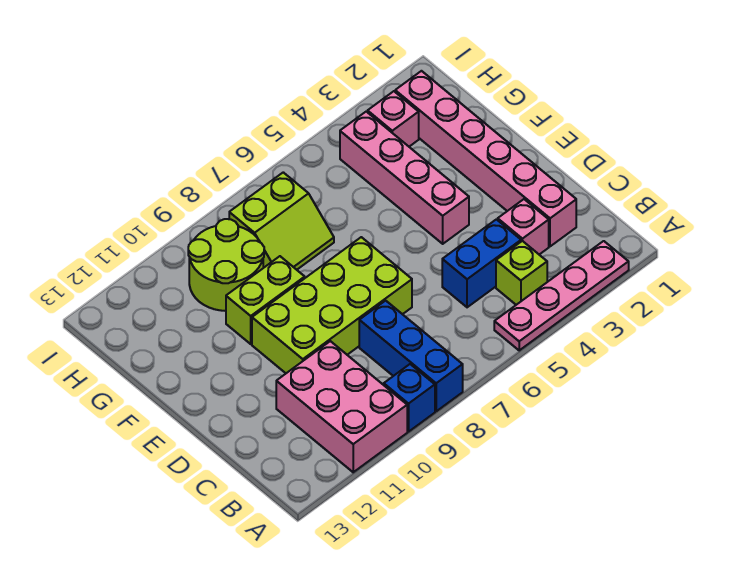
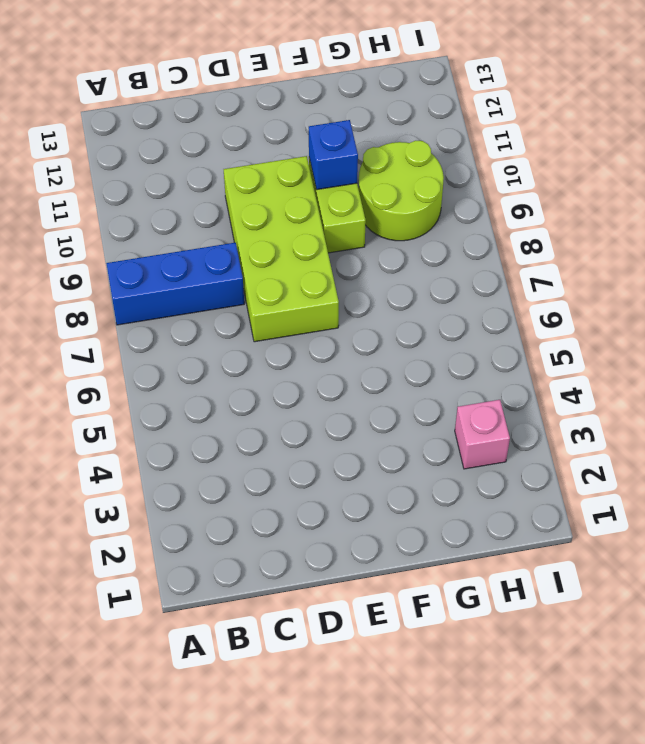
blue 1x1 brick [309,120,358,190] -> blue 1x1 brick moved to [384,364,435,432]
none -> pink 1x4 plate [494,241,629,350]
none -> pink 2x3 brick [276,341,407,472]
none -> lime 1x1 brick [496,241,547,305]

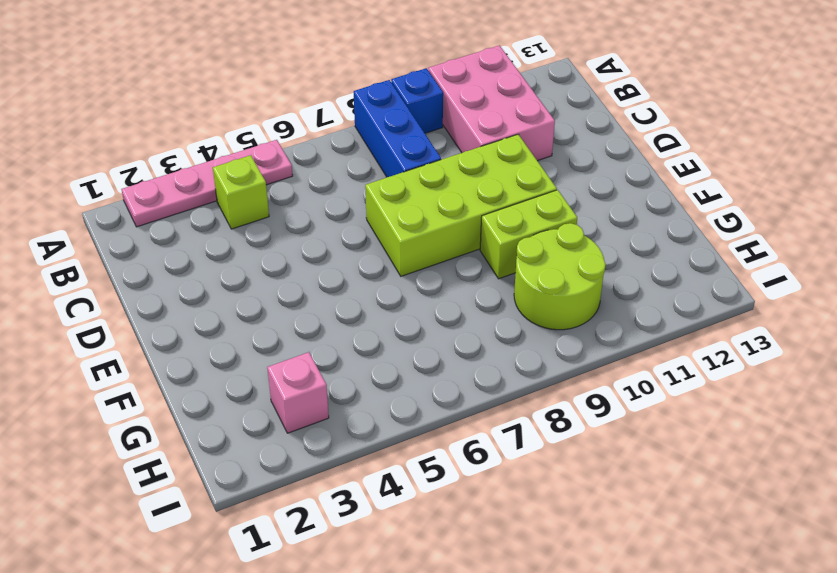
none -> pink 1x6 brick [395,71,576,246]
none -> pink 1x1 brick [498,199,549,255]
none -> blue 1x2 brick [442,219,521,307]

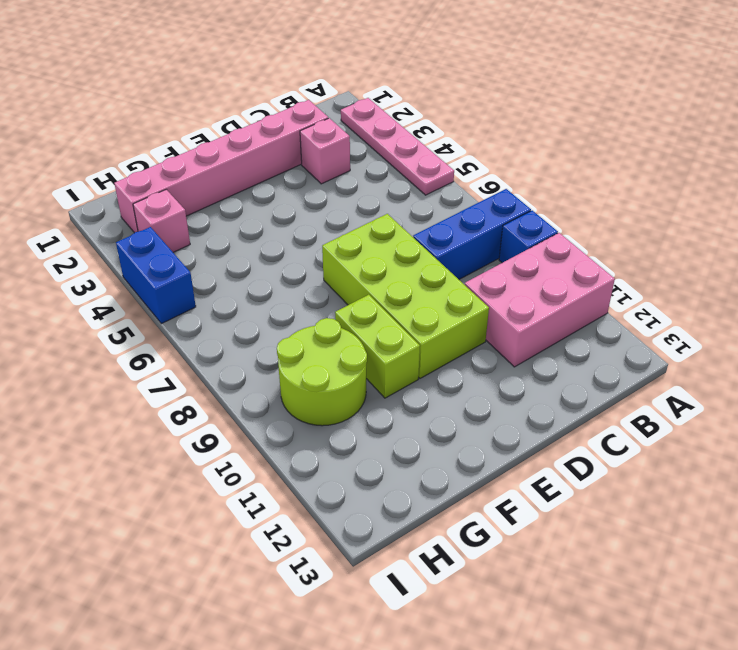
blue 1x2 brick [116,227,196,324] -> blue 1x2 brick moved to [442,219,521,307]
none -> lime 1x1 brick [496,241,547,305]
none -> pink 1x4 brick [340,112,469,244]
none -> lime 2x2 slope [229,172,334,270]

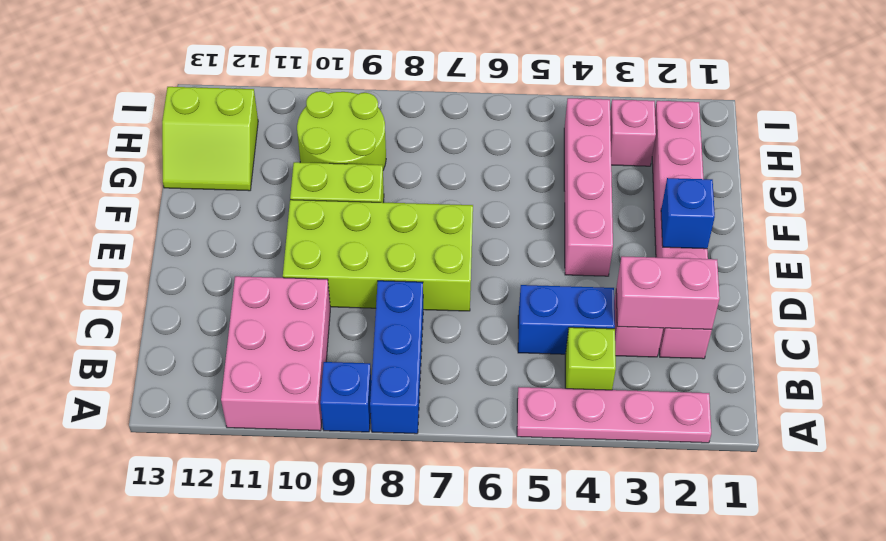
pink 1x2 brick [616,256,720,329] -> none
blue 1x1 brick [661,178,715,249] -> none
lime 2x2 slope [162,87,258,191] -> lime 2x2 slope moved to [229,172,334,270]

